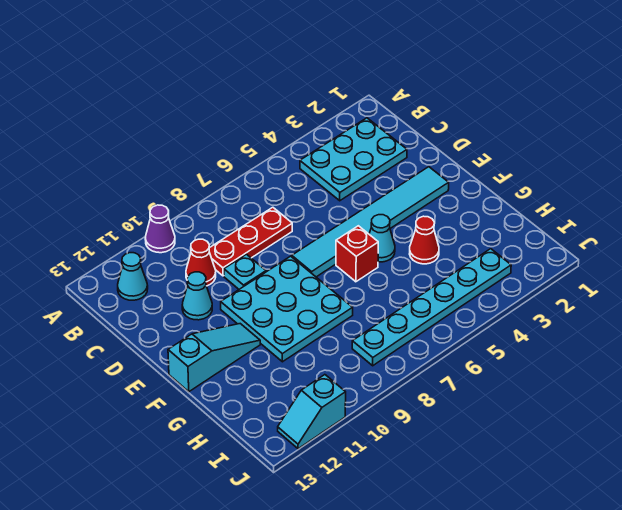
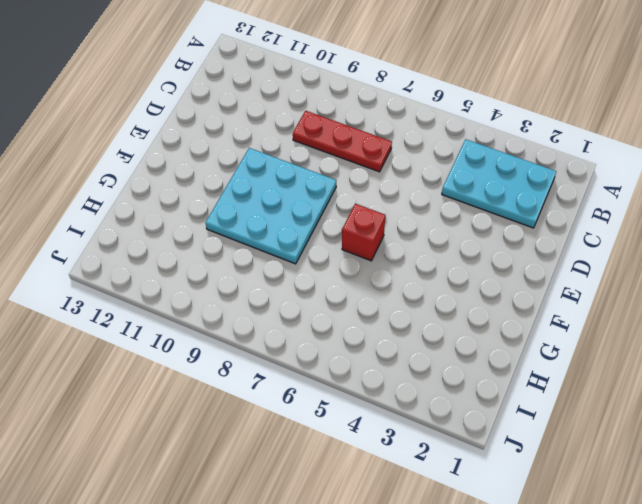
none -> purple 1x1 cone [145,205,175,253]
none -> cyan 1x1 cone [118,253,148,300]
none -> red 1x1 cone [186,239,216,286]

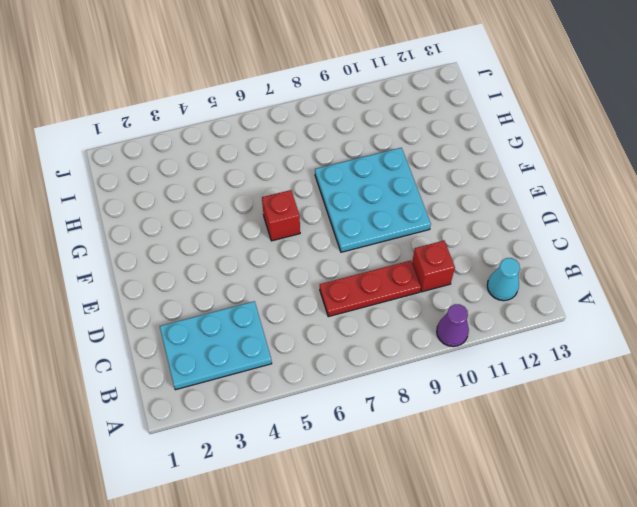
red 1x1 brick [412,241,455,292] -> red 1x1 cone [186,239,216,286]
none -> cyan 1x1 plate [224,254,266,289]
none -> cyan 1x1 cone [182,272,212,320]
none -> cyan 1x6 tile [292,167,449,277]

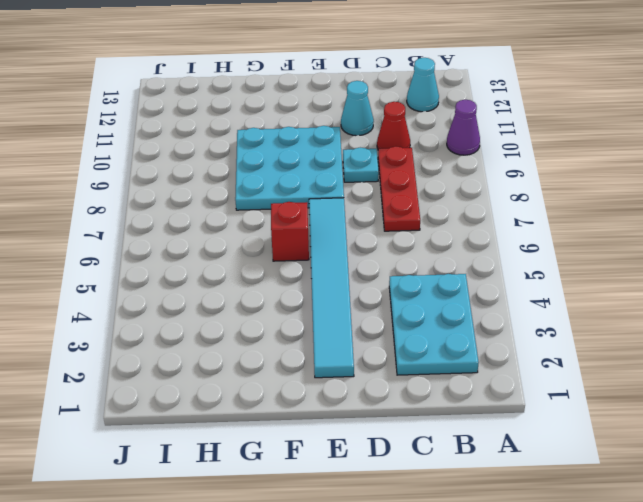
none -> cyan 1x1 cone [369,215,395,262]
none -> cyan 1x3 slope [168,324,260,392]
none -> red 1x1 cone [410,216,439,264]

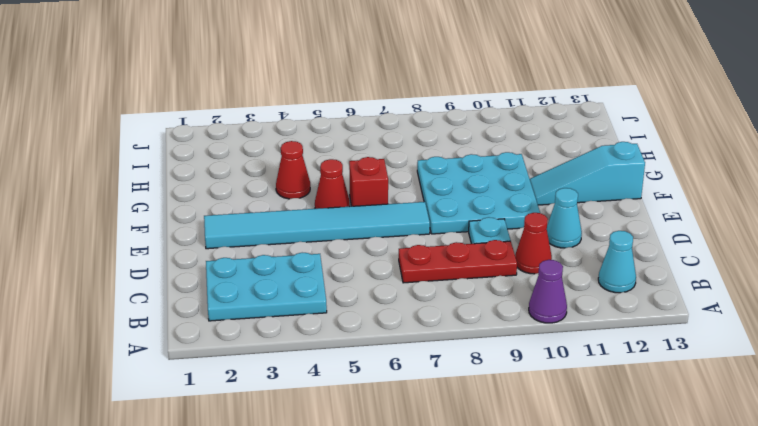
red 1x1 cone [315,159,350,209] -> cyan 1x1 cone [369,215,395,262]
none -> cyan 1x6 plate [352,249,511,366]
none -> cyan 1x2 slope [278,375,346,449]

